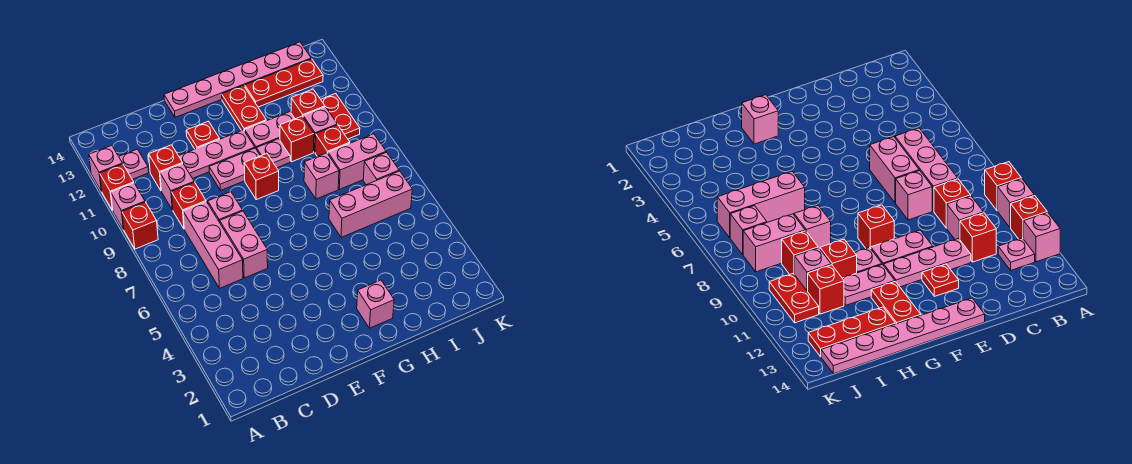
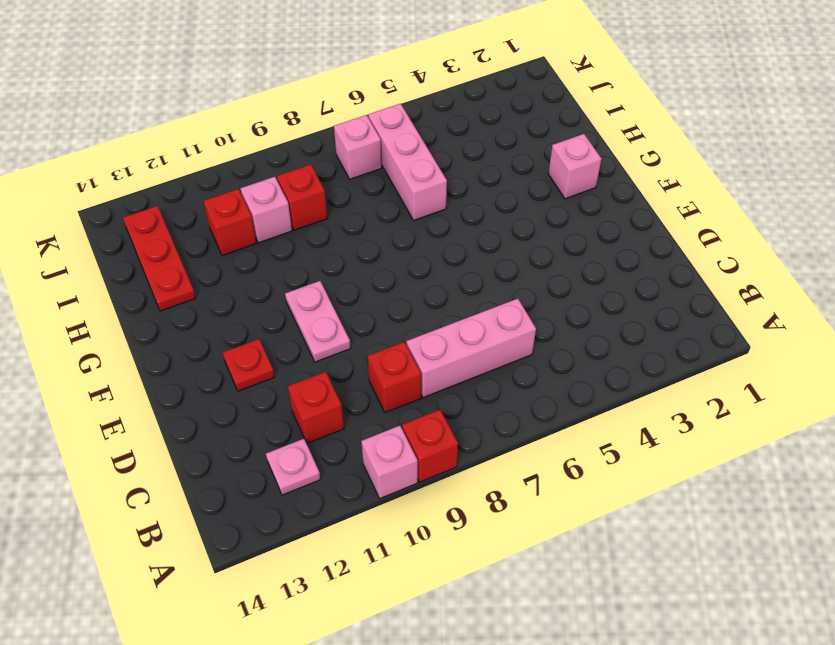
none -> red 1x1 brick [100,164,134,210]
none -> pink 1x1 brick [89,145,123,191]
none -> pink 1x1 brick [160,164,194,210]
none -> pink 1x2 brick [220,211,268,278]

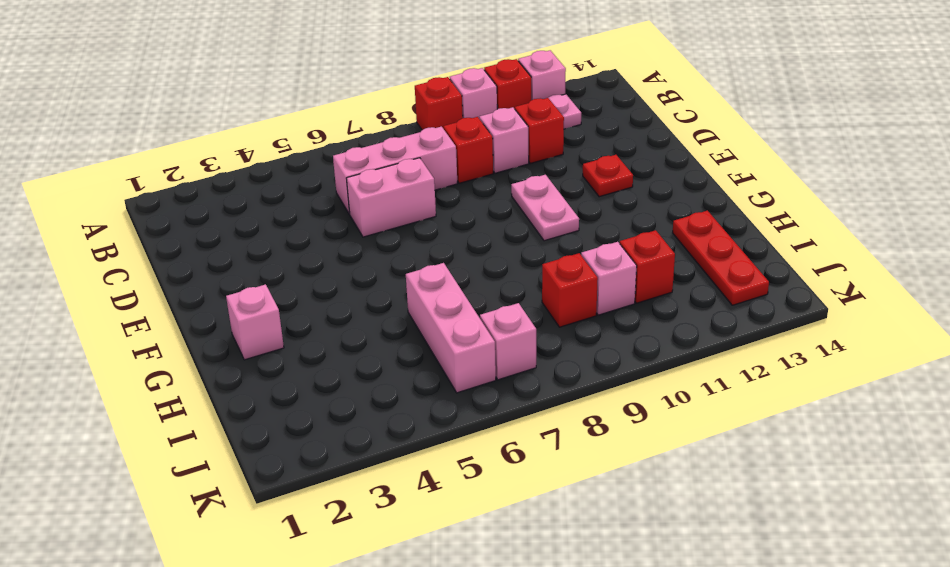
none -> pink 1x1 brick [208,192,243,222]
none -> pink 1x3 plate [179,130,255,178]
none -> pink 1x6 plate [164,42,311,117]
none -> red 1x1 brick [244,154,279,200]

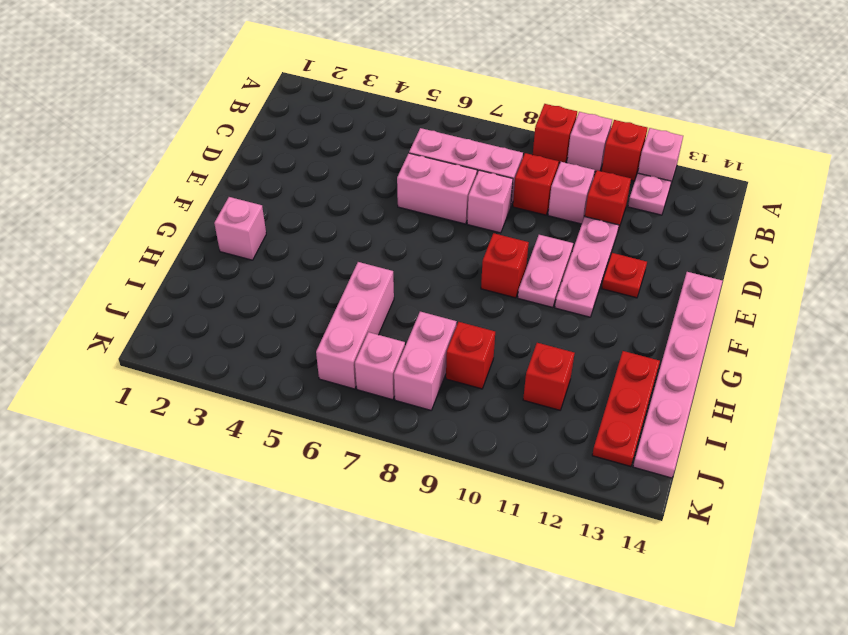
none -> pink 1x1 plate [257,139,290,168]
none -> pink 1x2 plate [245,112,295,150]
none -> red 1x2 plate [222,86,266,131]
none -> pink 1x1 brick [304,153,339,199]

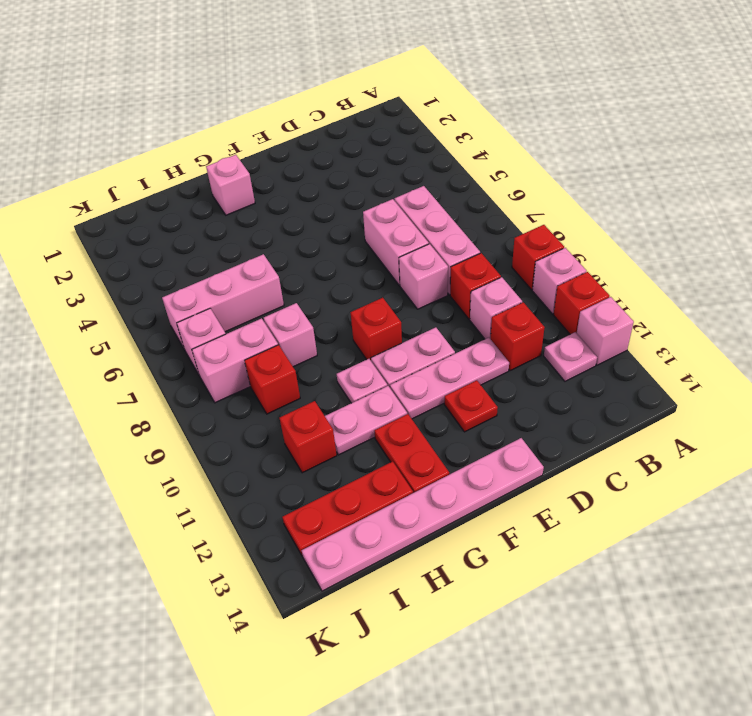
none -> red 1x1 brick [280,116,314,162]
none -> pink 1x1 brick [303,107,337,152]
none -> red 1x2 plate [321,94,360,139]

